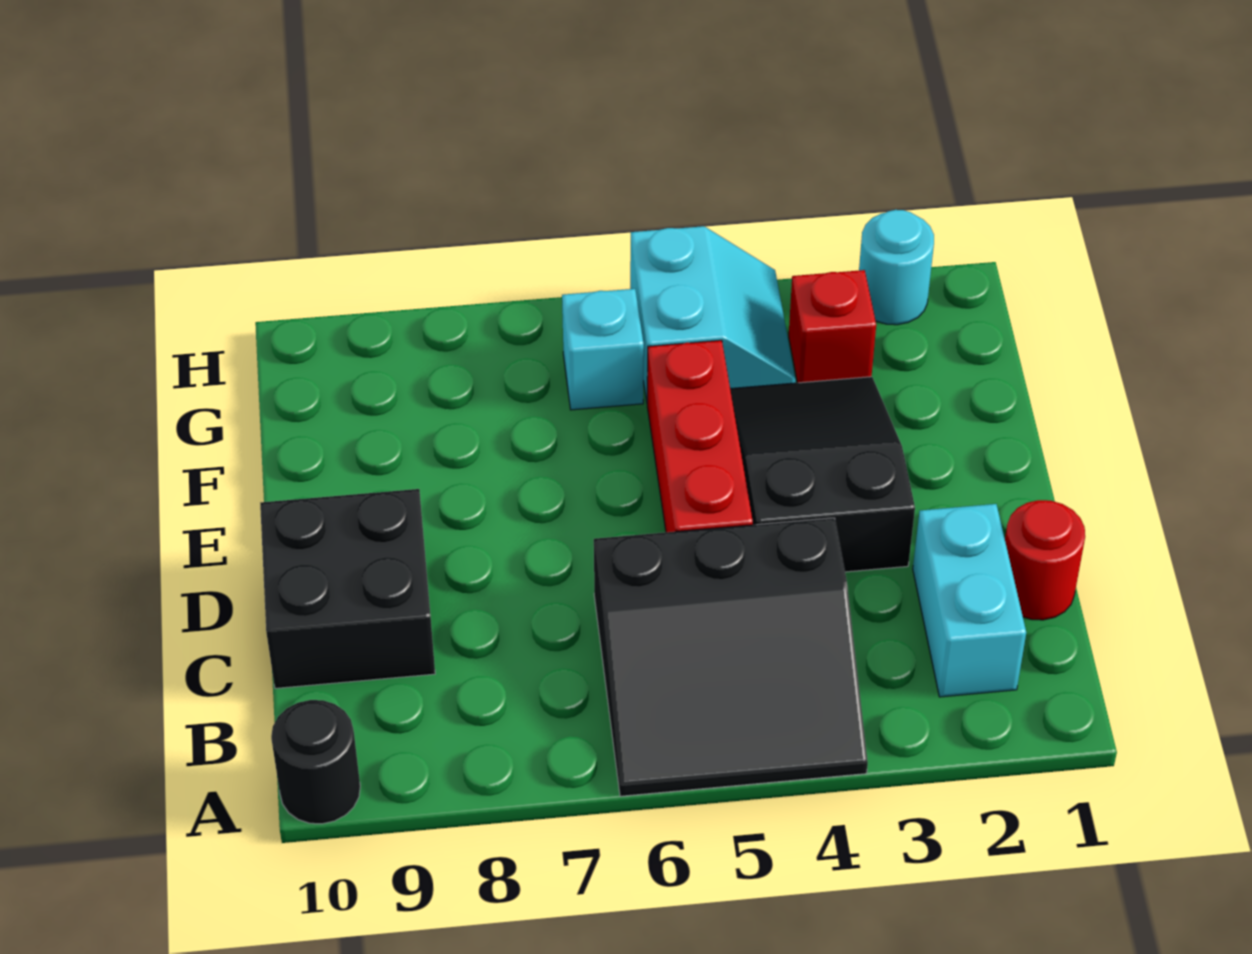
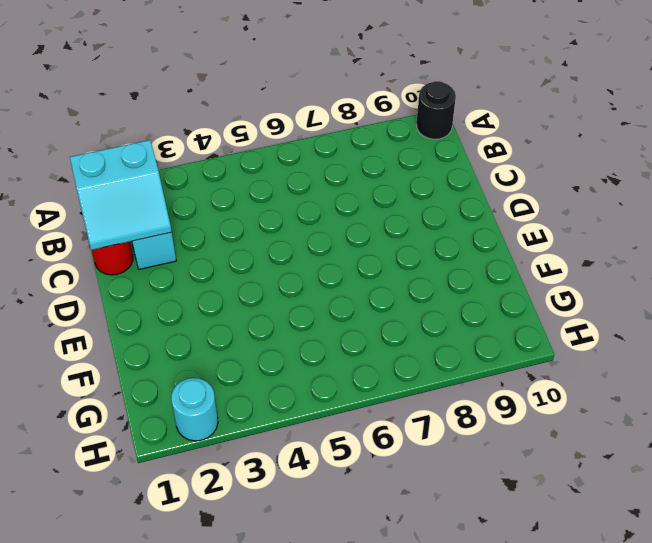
cyan 2x2 slope [70,140,172,250] -> cyan 2x2 slope turned to [630,226,796,401]
none -> black 3x3 slope [594,518,868,796]
none -> black 2x2 brick [260,489,435,688]

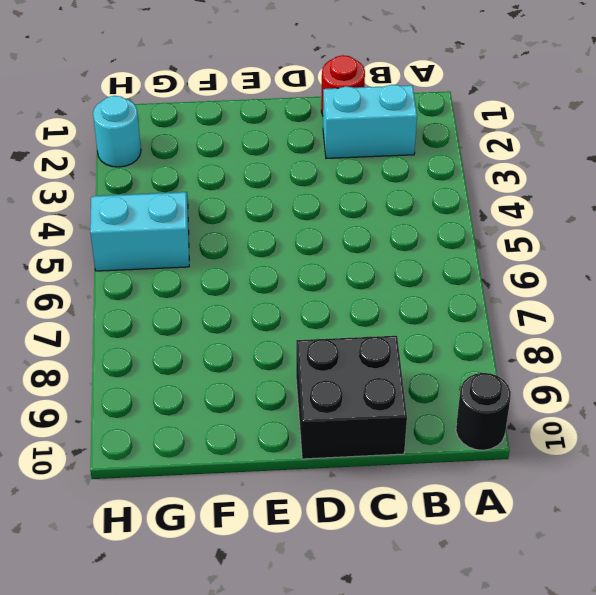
none -> black 3x3 slope [594,518,868,796]
none -> black 2x3 slope [730,377,915,572]

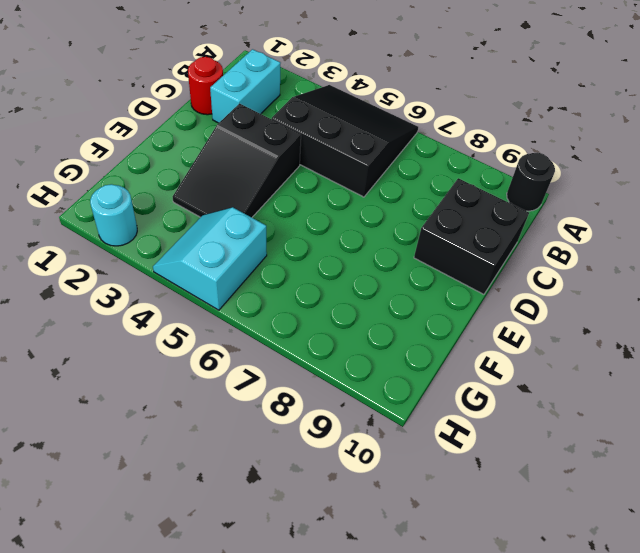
none -> red 1x3 brick [647,340,753,532]
none -> red 1x1 brick [789,270,876,383]

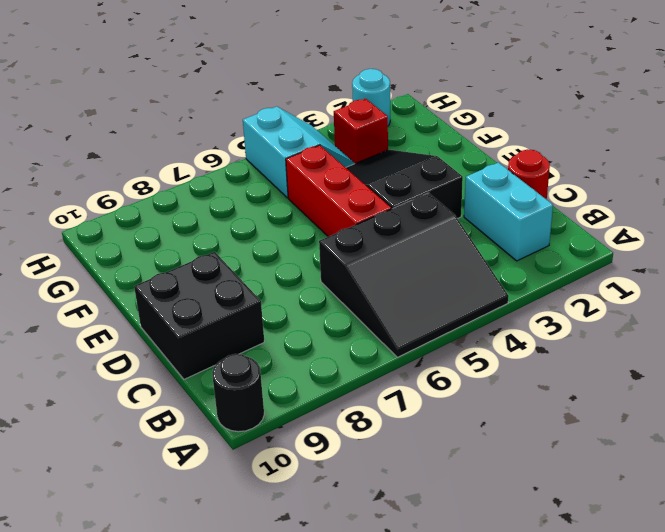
none -> cyan 1x1 brick [562,289,644,410]

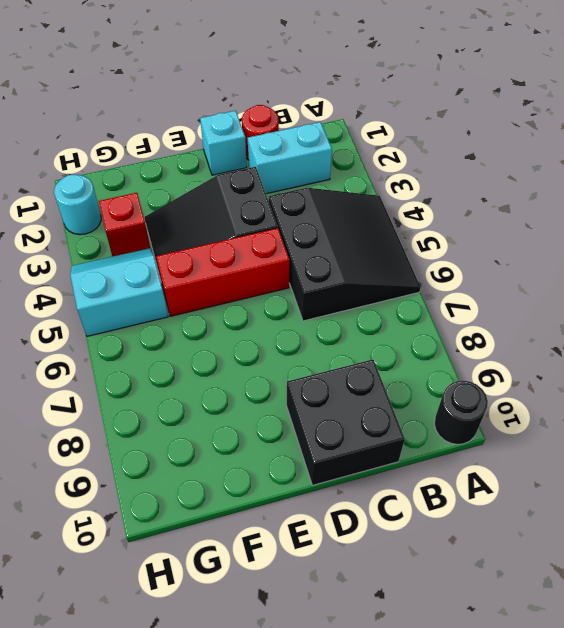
cyan 1x1 brick [200,111,247,175] -> cyan 1x1 brick moved to [562,289,644,410]

